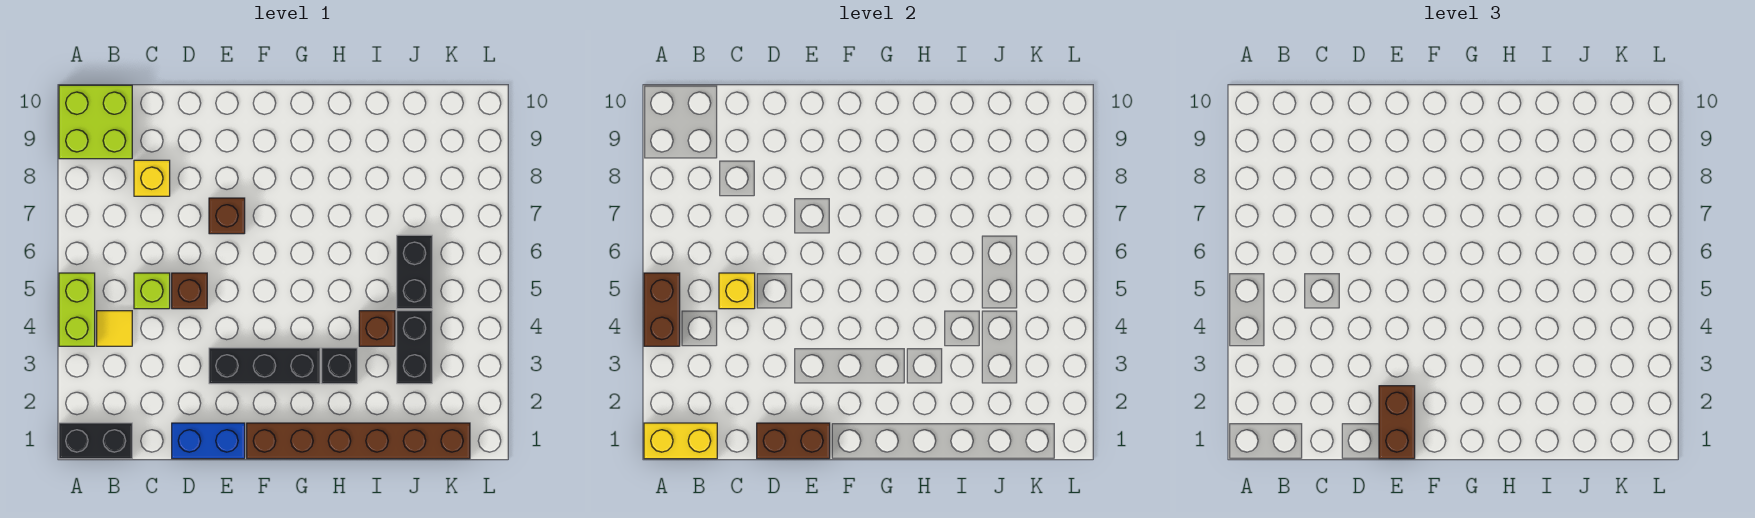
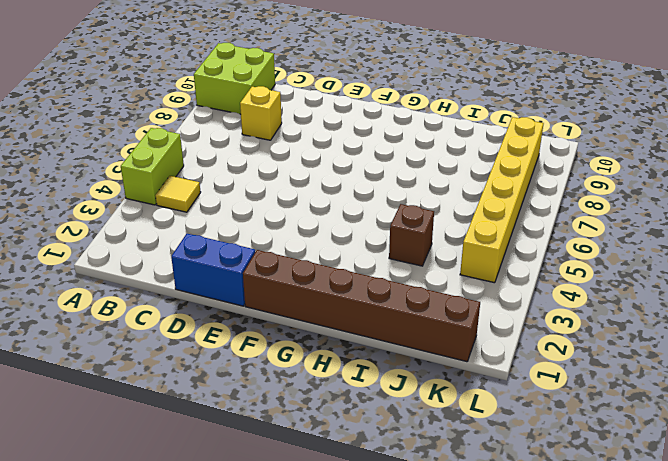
yellow 1x6 brick [460,117,544,283] -> none
none -> black 1x2 brick [59,423,132,459]
none -> lime 1x1 brick [134,273,170,309]
none -> brown 1x1 brick [172,273,207,309]

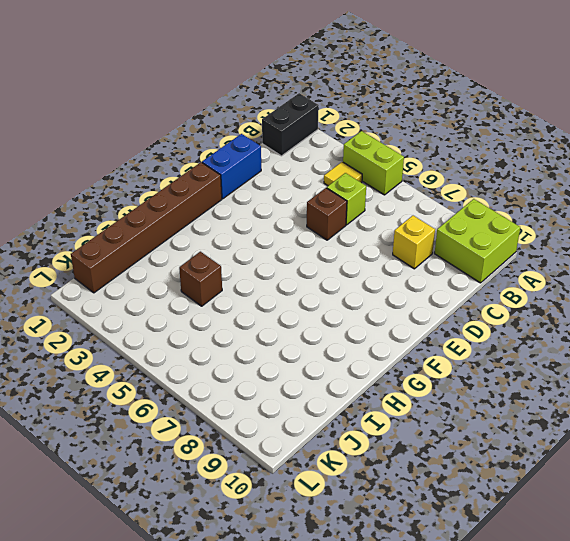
none -> black 1x3 brick [209,348,320,384]
none -> brown 1x1 brick [209,198,245,234]
none -> black 1x1 brick [322,348,357,384]

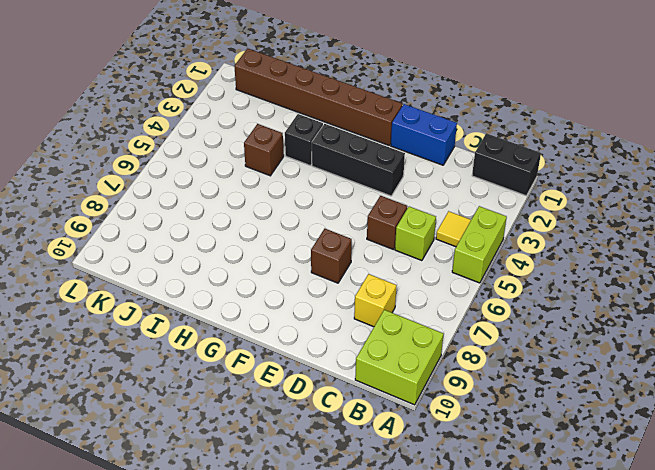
none -> black 1x2 brick [397,311,432,384]
none -> black 1x2 brick [397,235,432,309]
none -> yellow 1x2 brick [644,423,717,459]

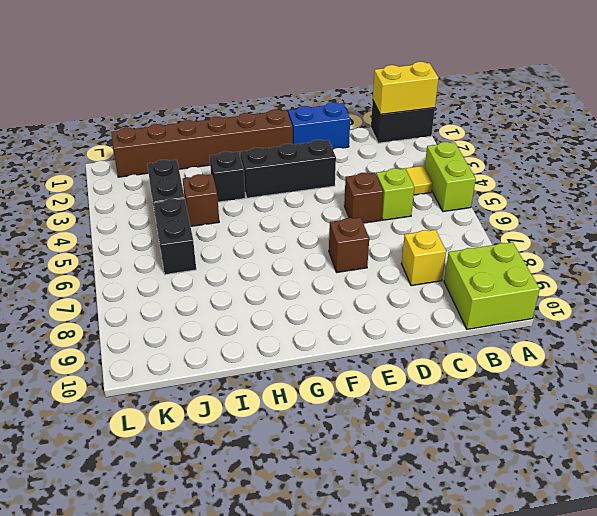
none -> brown 1x2 brick [644,273,680,346]
none -> yellow 1x1 brick [719,273,755,309]
none -> brown 1x2 brick [757,423,830,459]

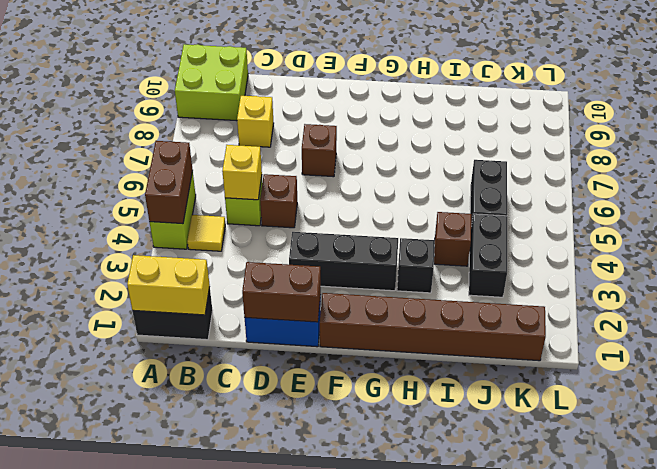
none -> brown 1x2 brick [1379,386,1415,459]

